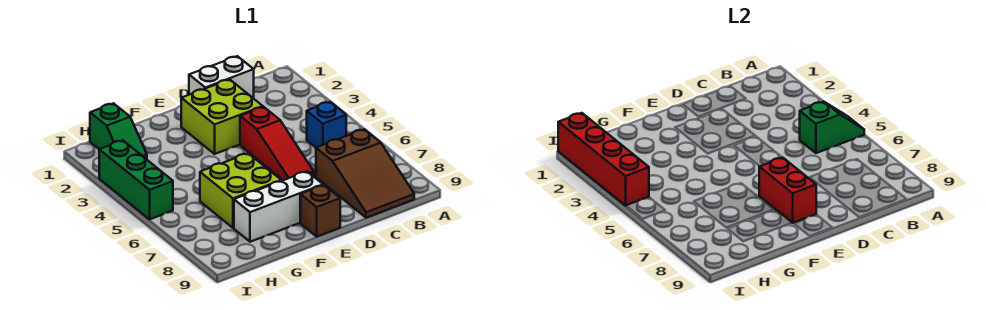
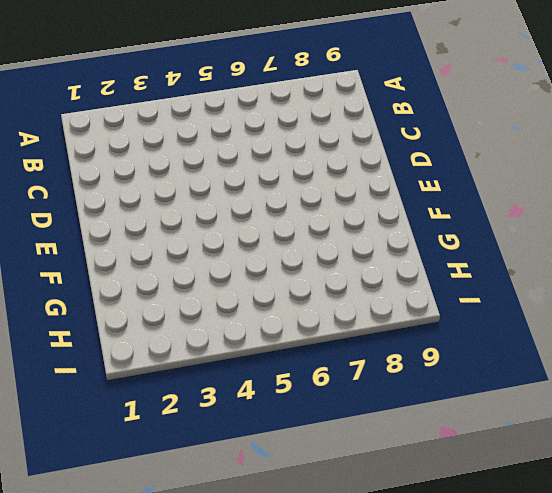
none -> blue 1x1 brick [307,102,346,147]
none -> brown 2x3 slope [316,129,414,218]
none -> white 1x2 brick [189,56,254,98]

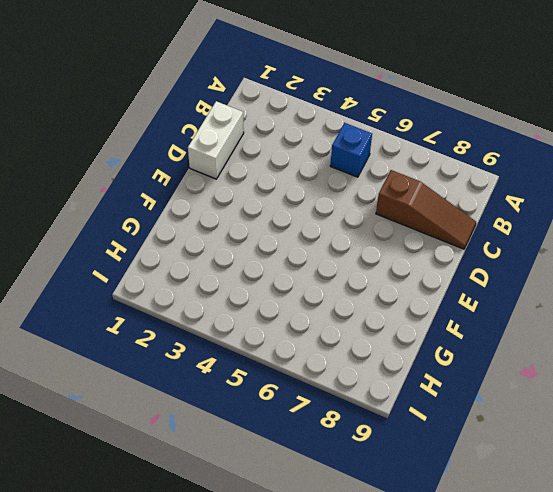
brown 1x3 slope [376,170,476,249] -> brown 2x3 slope [316,129,414,218]
none -> lime 2x2 brick [181,79,263,154]
none -> red 1x3 slope [240,107,314,180]
none -> white 1x3 brick [234,171,323,242]

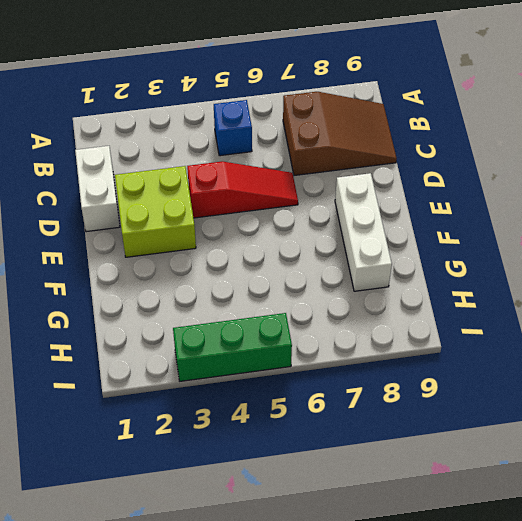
none -> brown 1x1 brick [300,185,340,236]
none -> lime 2x2 brick [200,153,281,228]
none -> green 1x2 slope [90,103,147,159]

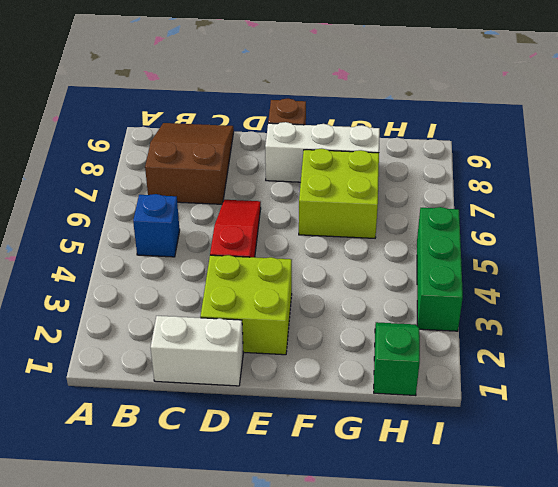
none -> green 1x2 slope [800,101,864,153]
none -> red 1x2 brick [759,158,816,223]
none -> red 1x4 brick [558,113,649,205]

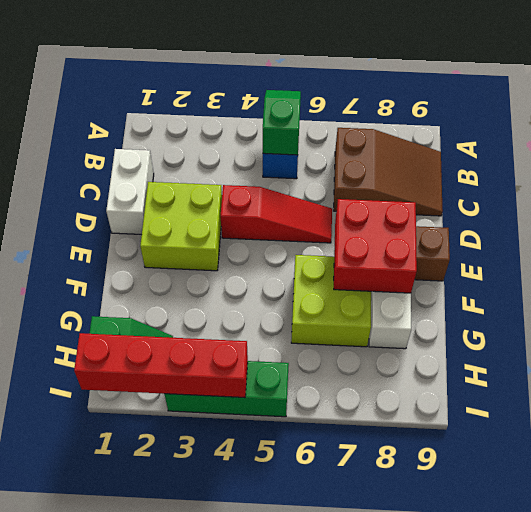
red 2x2 brick [334,199,417,293] -> red 1x2 brick [759,158,816,223]

